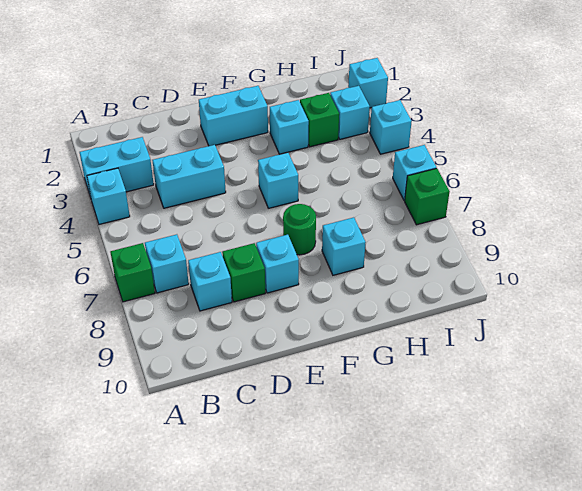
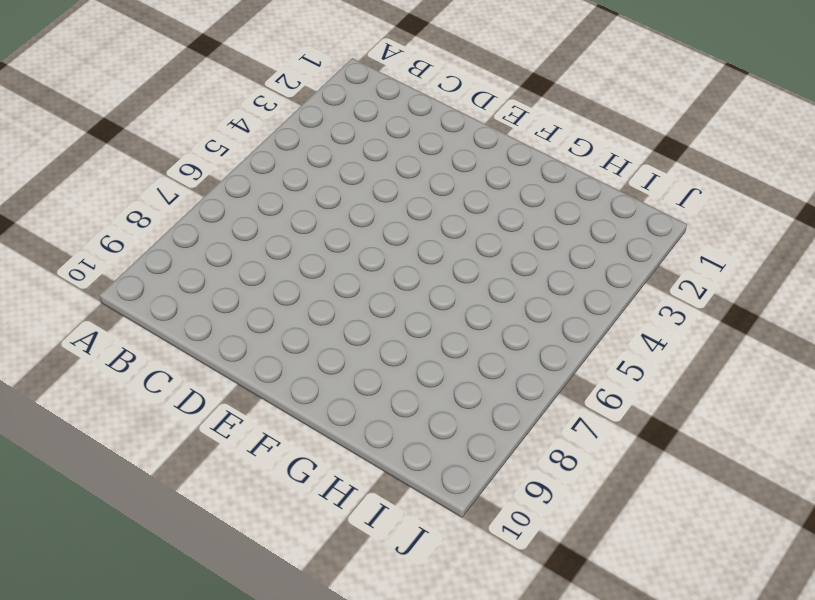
none -> cyan 1x2 brick [80,137,154,197]
none -> cyan 1x1 brick [87,168,130,224]
none -> green 1x1 brick [110,243,155,302]

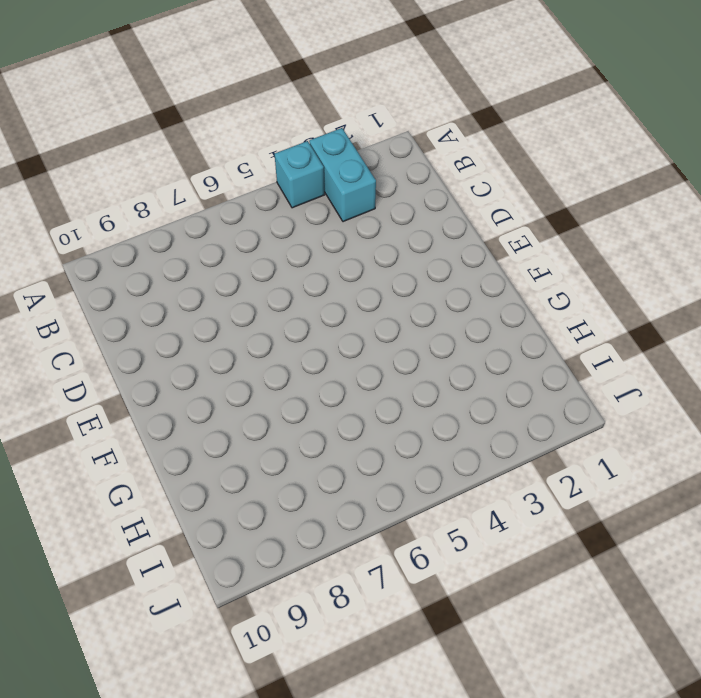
none -> green 1x1 brick [110,243,155,302]
none -> cyan 1x1 brick [145,234,189,293]
none -> cyan 1x2 brick [152,145,226,208]

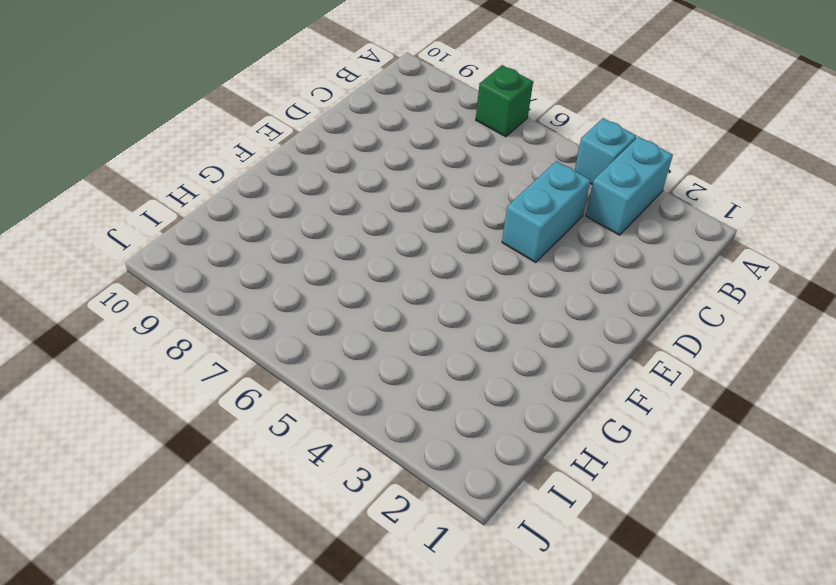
none -> cyan 1x1 brick [145,234,189,293]
none -> cyan 1x1 brick [188,252,232,311]
none -> green 1x1 brick [222,243,265,302]

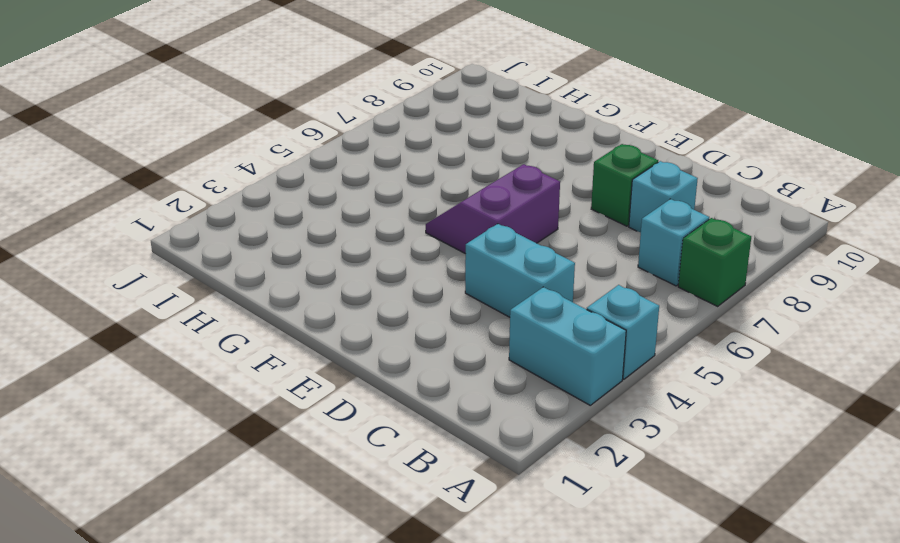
purple 2x2 slope [426,164,560,254] -> cyan 1x1 brick [258,153,298,208]
none -> cyan 1x2 brick [199,86,268,146]
none -> cyan 1x1 brick [256,235,299,293]
none -> green 1x1 round brick [283,204,316,255]

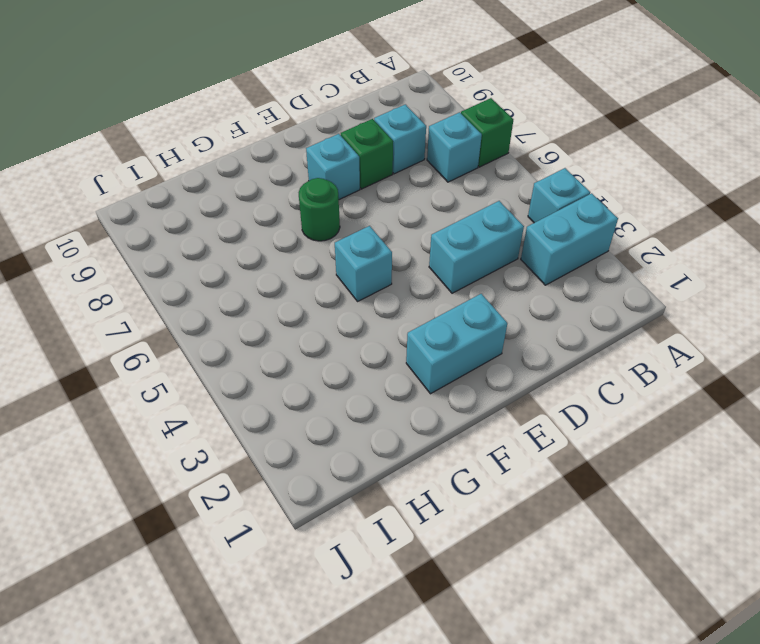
none -> cyan 1x1 brick [270,100,309,154]
none -> cyan 1x1 brick [322,217,366,275]
none -> green 1x1 brick [300,93,339,147]

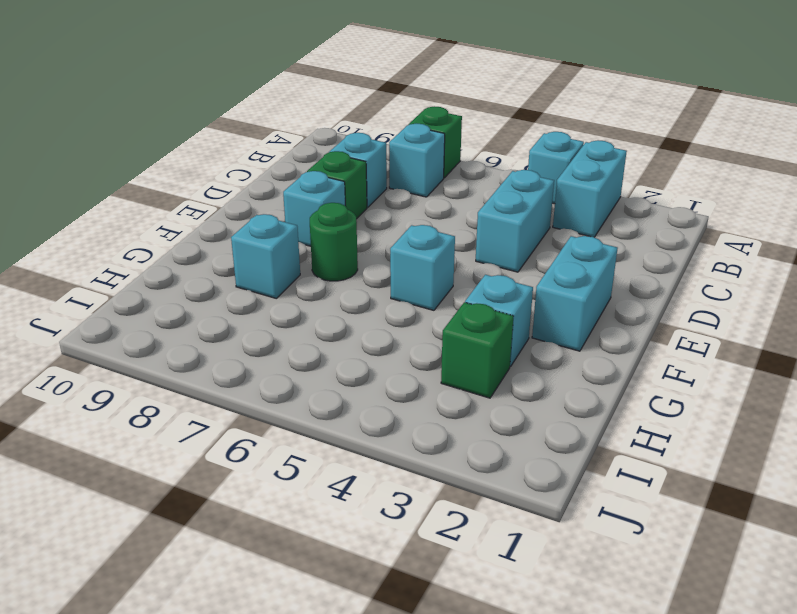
none -> cyan 1x1 brick [330,86,370,139]
none -> cyan 1x1 brick [348,58,388,108]
none -> cyan 1x1 brick [370,100,412,154]

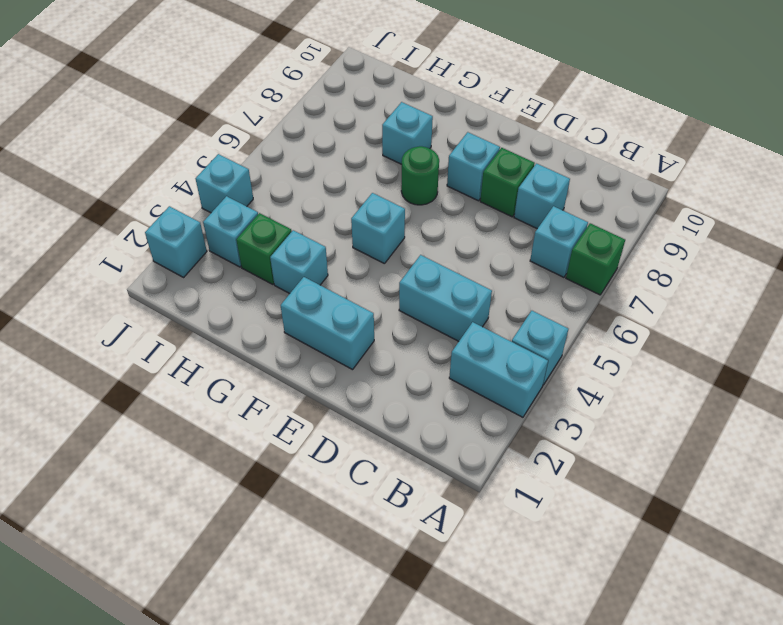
none -> cyan 1x1 brick [393,145,437,201]
none -> green 1x1 brick [405,168,450,225]

